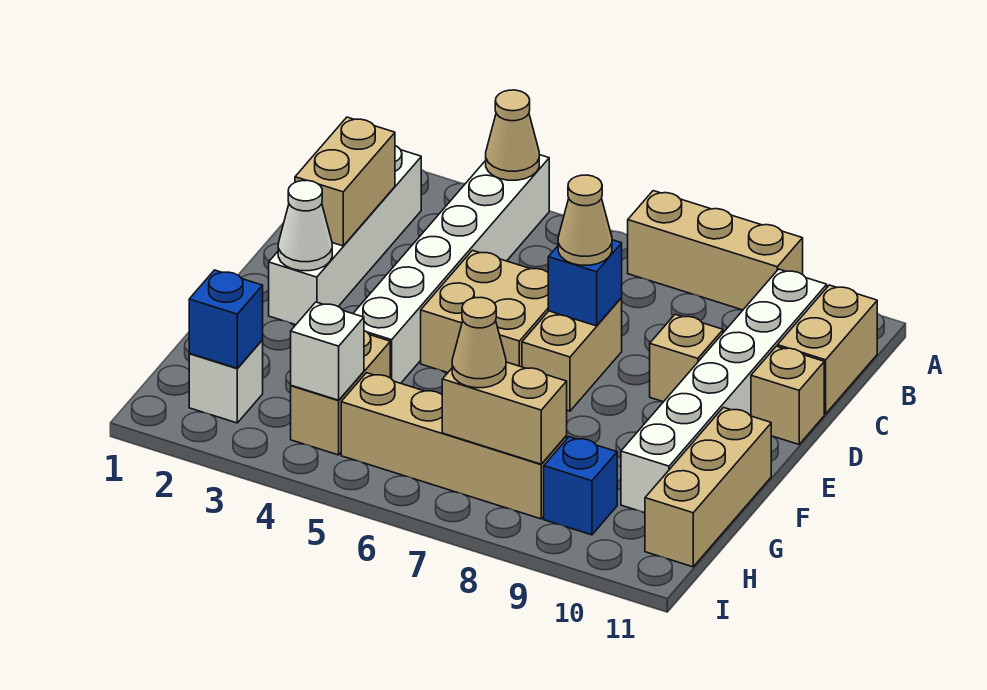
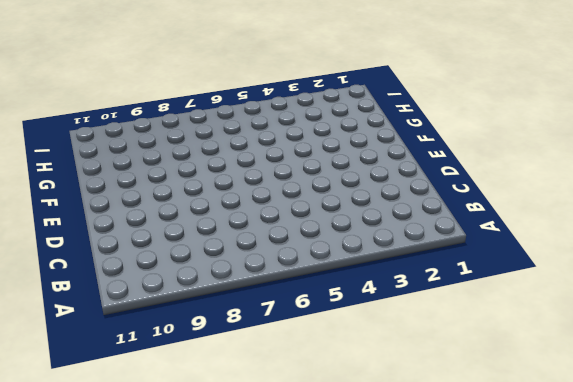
none -> white 1x6 brick [353,155,549,383]
none -> tan 1x3 brick [628,191,803,310]
none -> white 1x4 brick [269,146,421,325]

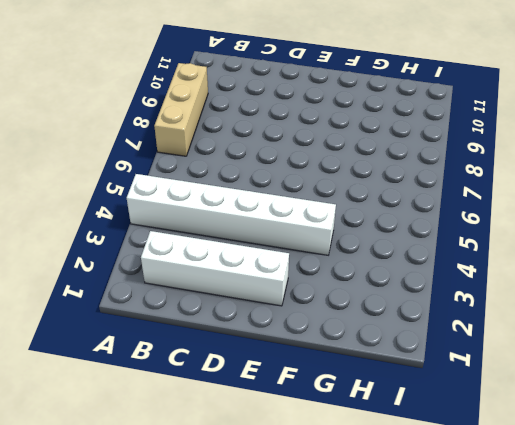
none -> white 1x6 brick [621,269,827,513]
none -> tan 1x2 brick [777,285,877,414]
none -> tan 2x2 brick [421,250,548,373]

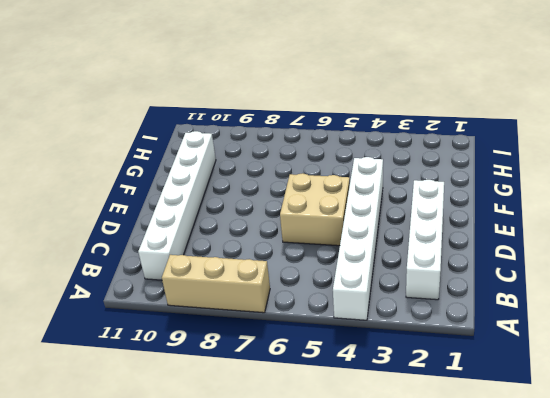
none -> tan 1x2 brick [777,285,877,414]
none -> tan 1x2 brick [522,297,622,411]
none -> tan 1x1 brick [650,314,723,402]

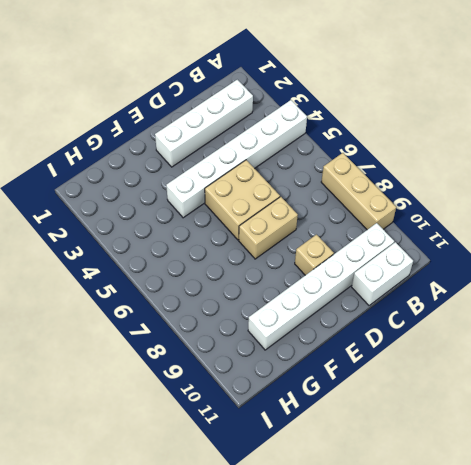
white 1x2 brick [352,242,413,306] -> tan 1x2 brick [777,285,877,414]
none -> tan 1x1 brick [751,346,824,444]
none -> tan 1x3 brick [645,407,771,567]
none -> tan 1x2 brick [291,331,390,455]

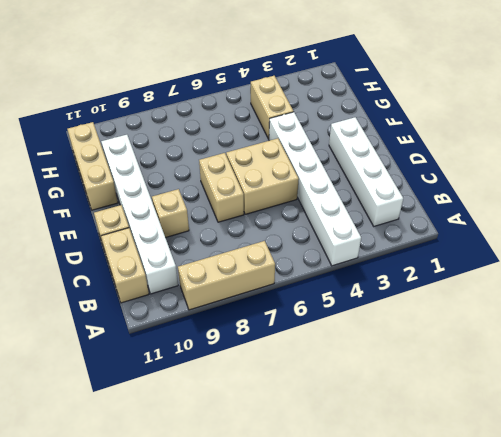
none -> white 1x1 brick [189,340,263,423]
none -> tan 1x4 brick [341,373,567,519]
none -> blue 1x1 brick [544,437,617,535]

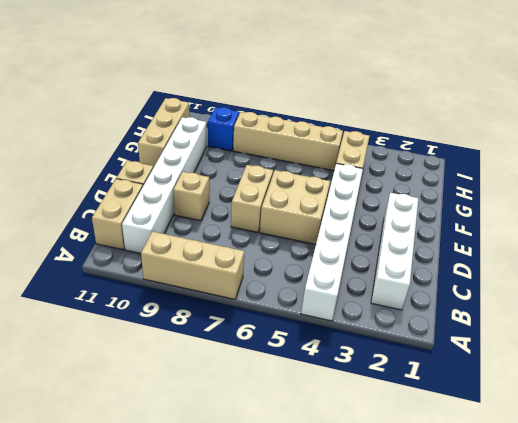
none -> white 1x1 brick [189,340,263,423]
none -> tan 1x1 cone [486,90,539,180]
none -> tan 1x2 brick [295,117,395,246]

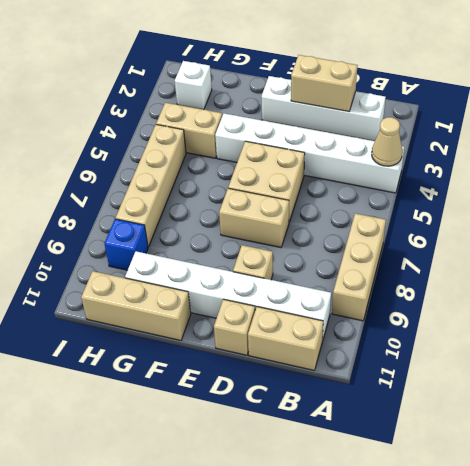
none -> blue 1x1 brick [548,240,622,326]
none -> white 1x1 cone [278,180,332,271]
none -> blue 1x1 brick [189,270,263,368]

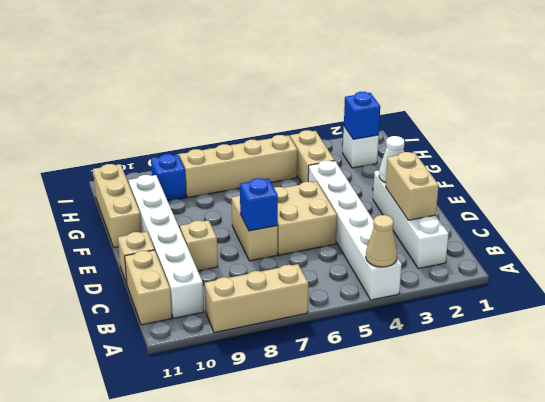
none -> white 1x1 brick [291,302,364,400]
none -> tan 1x2 brick [442,362,567,464]
none -> tan 1x1 cone [558,175,612,265]

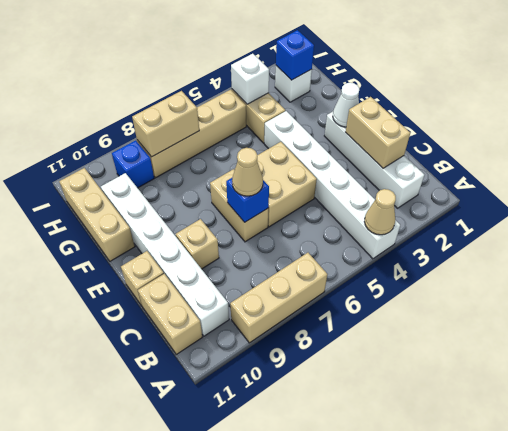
none -> tan 1x1 cone [452,297,506,388]

